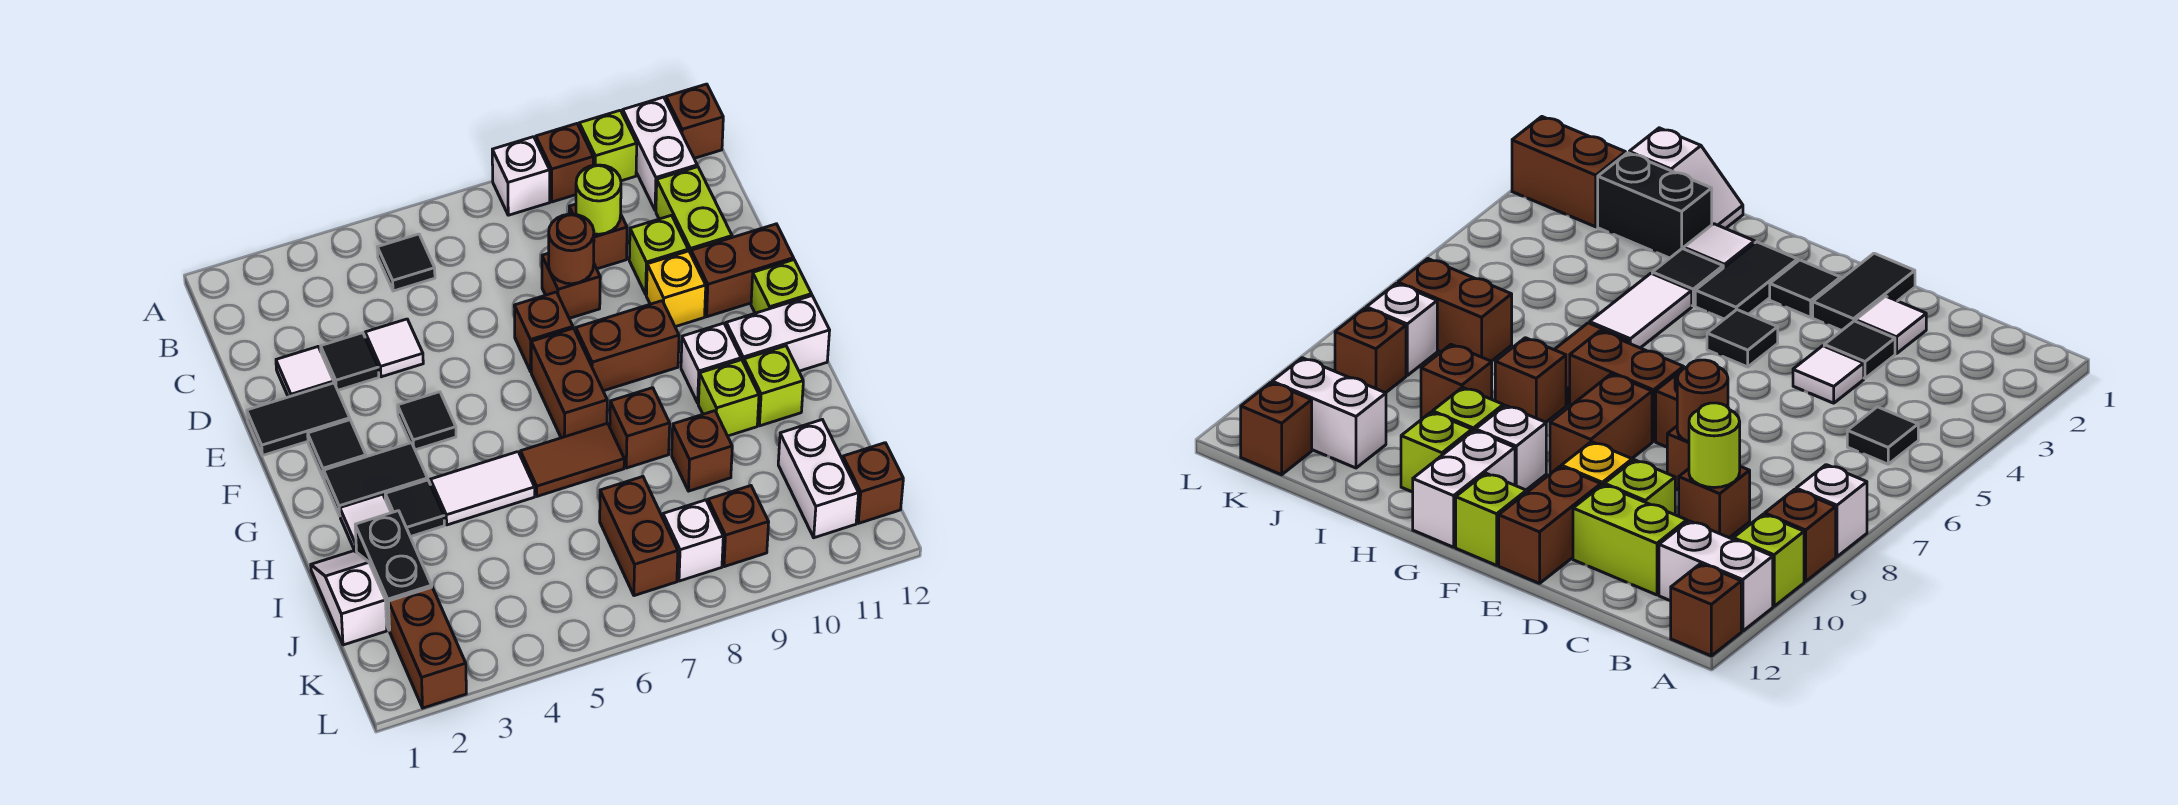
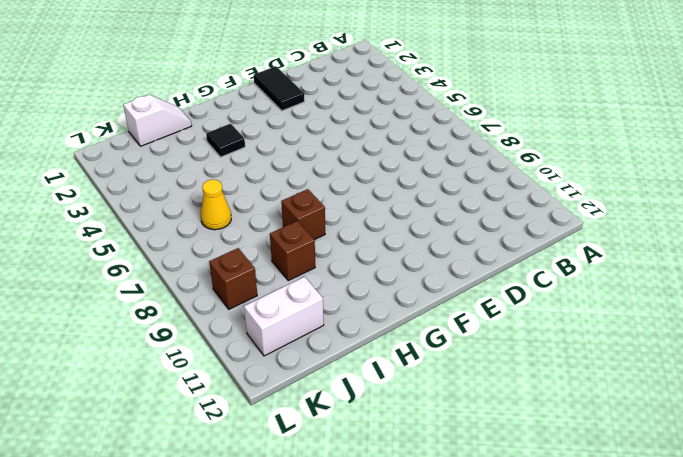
yellow 1x1 cone [201,180,231,230] -> none
none -> white 1x1 brick [492,137,550,215]
none -> brown 1x1 brick [536,124,593,202]
none -> lime 1x1 brick [579,110,637,181]
none -> white 1x2 brick [623,97,697,210]

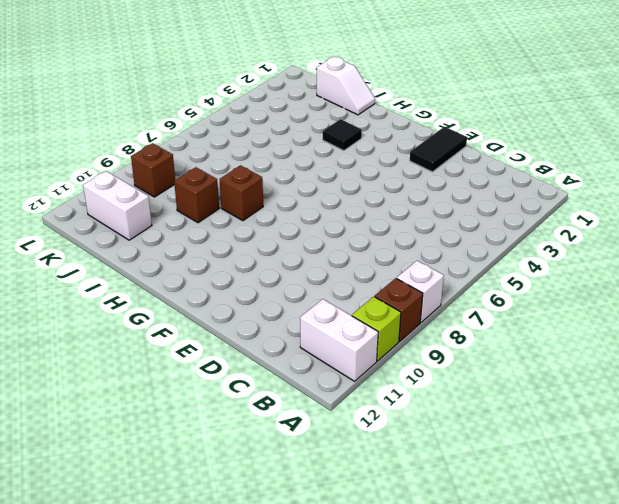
none -> brown 1x1 brick [666,84,723,158]
none -> black 1x1 tile [377,234,435,291]
none -> brown 1x1 brick [569,204,627,269]
none -> lime 1x2 brick [656,167,732,254]

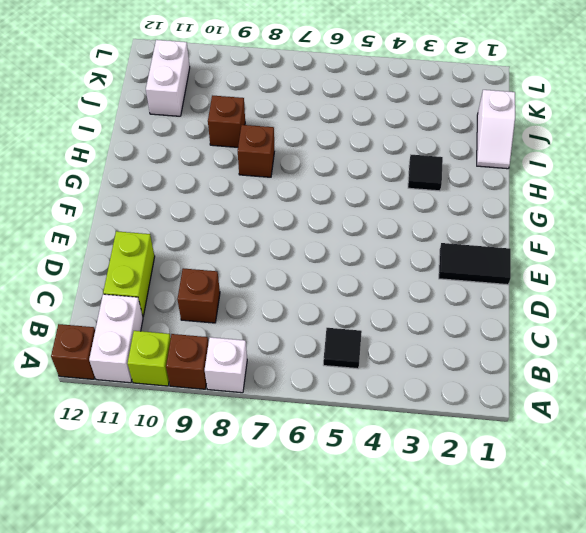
none -> white 1x1 tile [276,347,334,397]
none -> black 1x1 tile [321,333,379,390]
none -> white 1x1 tile [365,319,423,377]
none -> brown 1x1 brick [542,253,600,318]

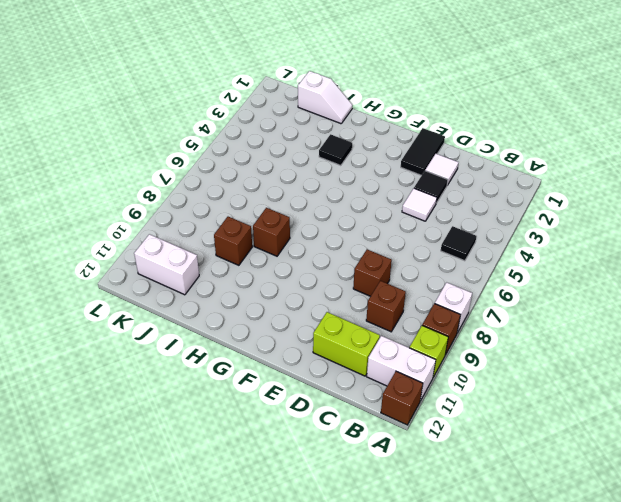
none -> lime 1x1 brick [629,215,688,294]
none -> brown 1x1 brick [514,292,573,371]
none -> yellow 1x1 brick [646,251,706,327]
none -> brown 1x2 brick [691,224,794,317]

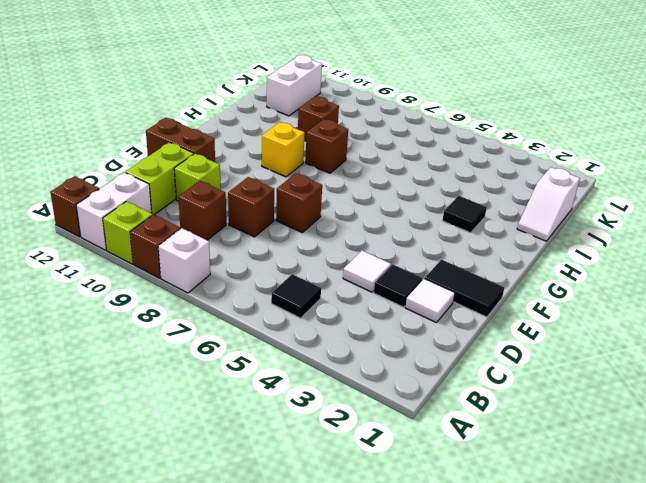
yellow 1x1 brick [262,122,305,177] -> yellow 1x1 brick moved to [646,251,706,327]
none -> black 1x1 tile [308,420,366,478]
none -> black 1x1 tile [398,392,456,450]
none -> brown 1x2 brick [531,328,607,438]
none -> brown 1x2 brick [576,301,679,391]

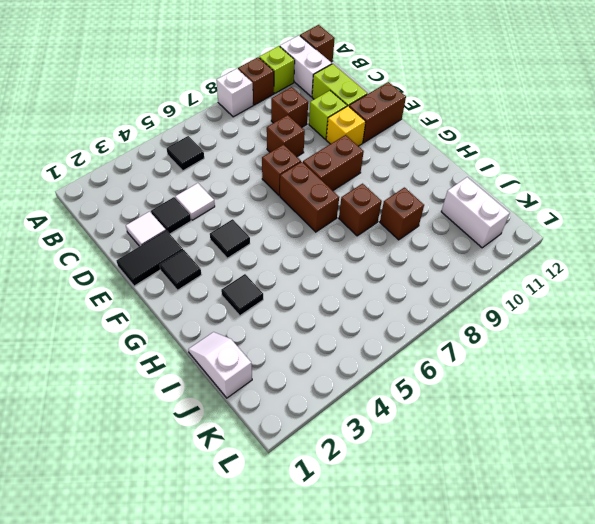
none -> lime 1x1 brick [751,260,811,313]
none -> black 1x2 tile [324,443,428,516]
none -> white 1x1 brick [681,323,741,403]
none -> white 1x2 brick [726,296,830,371]

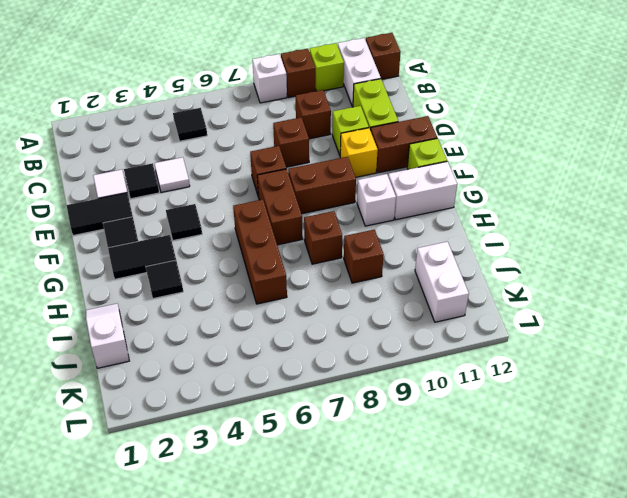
brown 1x3 brick [233,200,287,304] -> brown 1x2 tile [521,423,624,496]
none -> white 1x1 tile [340,494,391,552]
none -> white 1x2 tile [431,452,535,525]
none -> lime 1x1 brick [698,360,759,436]
none -> lime 1x1 brick [744,346,803,426]

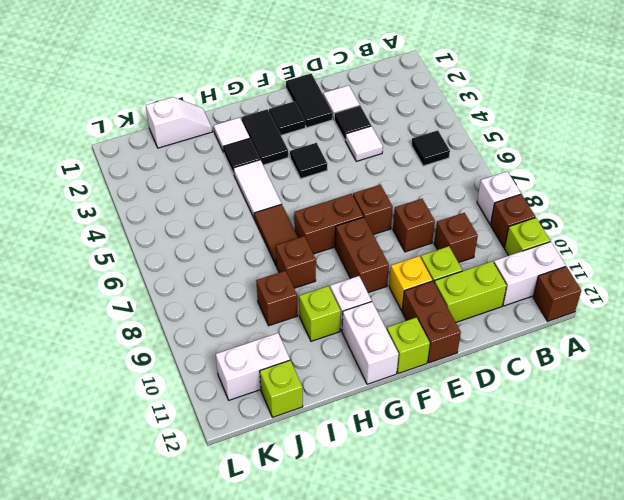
lime 1x1 brick [260,360,303,417] -> lime 1x1 brick moved to [744,346,803,426]
none -> black 1x2 brick [355,511,432,630]
none -> brown 1x2 brick [600,476,678,596]
none -> brown 1x2 brick [389,587,466,708]
none -> white 1x1 brick [663,500,723,581]

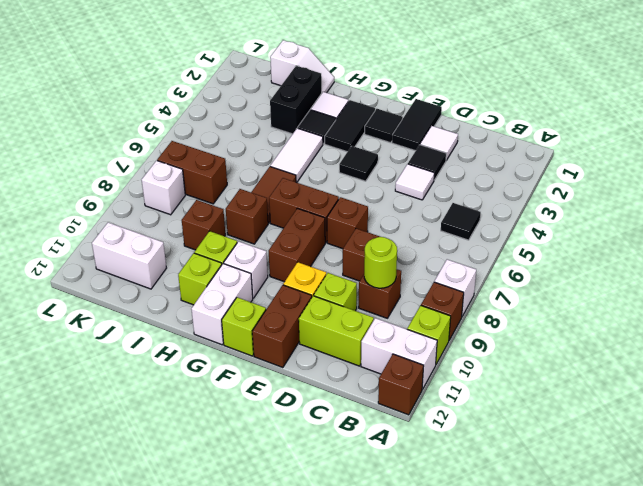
black 1x2 brick [270,66,322,134] -> black 1x2 brick turned to [355,511,432,630]
none -> brown 1x2 brick [389,587,466,708]
none -> brown 1x1 brick [708,486,769,567]
none -> brown 1x1 brick [843,443,903,523]
none -> brown 1x1 round brick [549,214,594,284]

